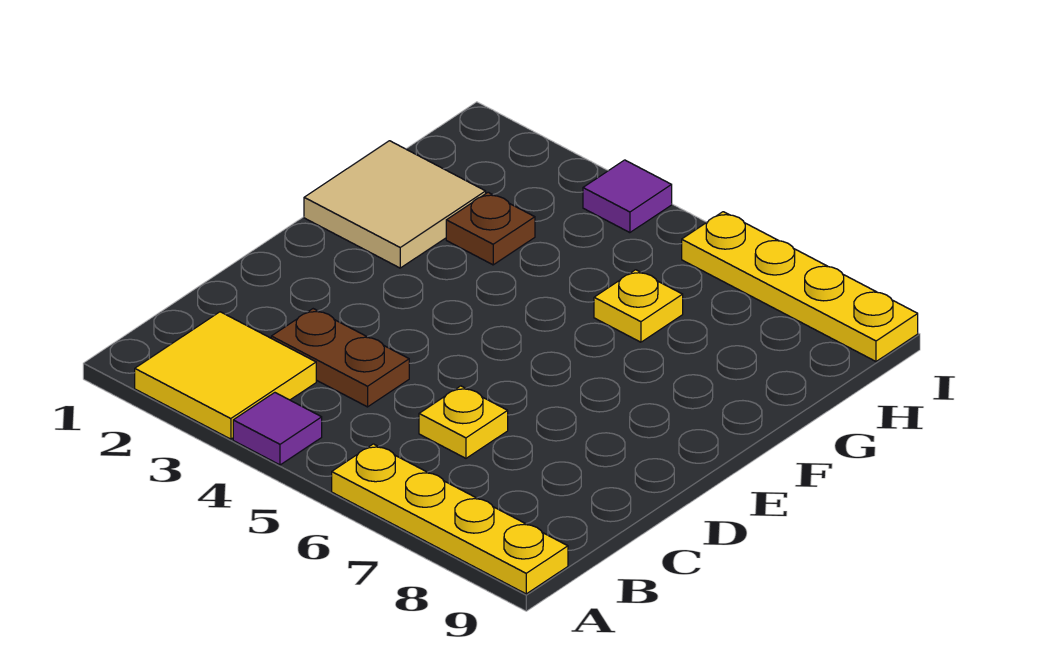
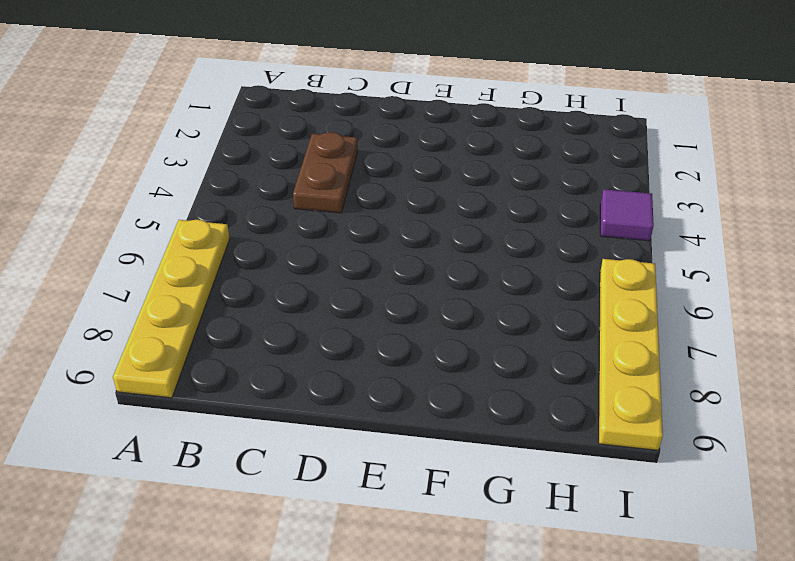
none -> yellow 2x2 tile [135,312,316,439]
none -> purple 1x1 tile [233,393,322,465]

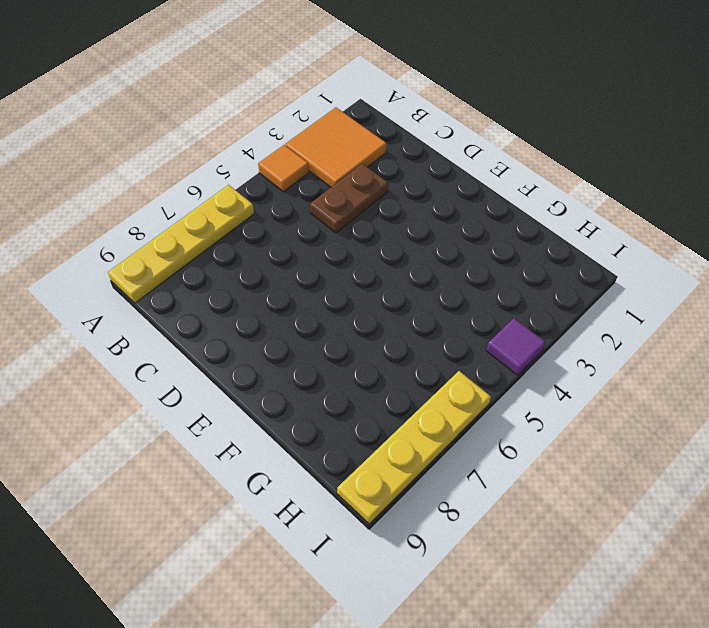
orange 2x2 tile [285,107,386,187] -> yellow 2x2 tile [135,312,316,439]
orange 1x1 tile [258,145,309,192] -> purple 1x1 tile [233,393,322,465]
none -> yellow 1x1 plate [419,386,508,458]
none -> tan 2x2 tile [304,141,486,268]

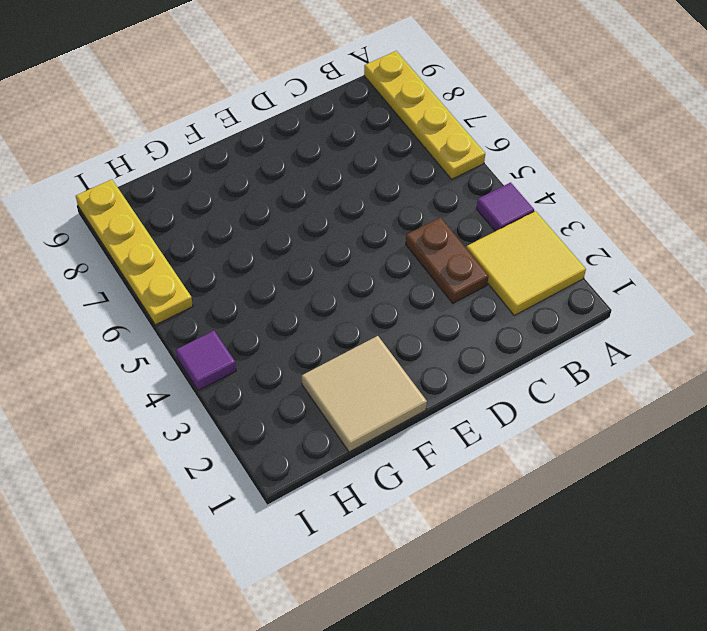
none -> yellow 1x1 plate [419,386,508,458]
none -> brown 1x1 plate [446,192,535,265]

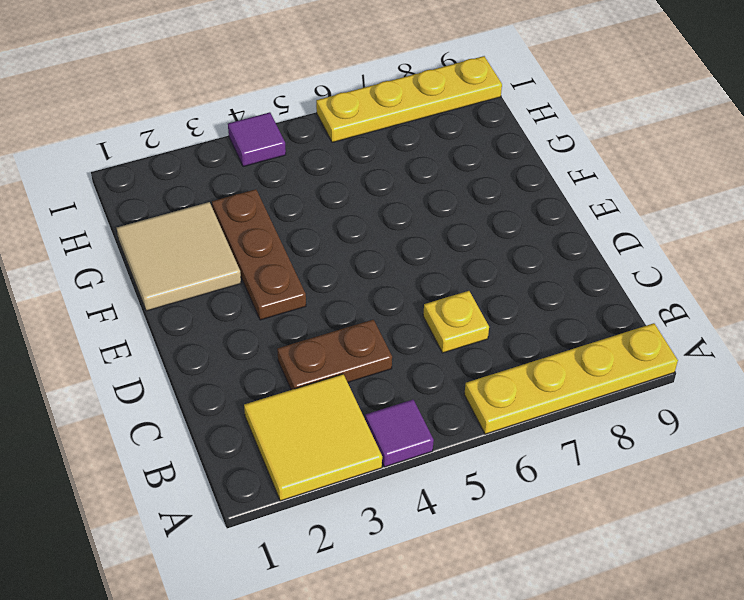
brown 1x3 plate [212,189,306,320] -> brown 1x1 plate [446,192,535,265]
none -> yellow 1x1 plate [594,270,683,342]

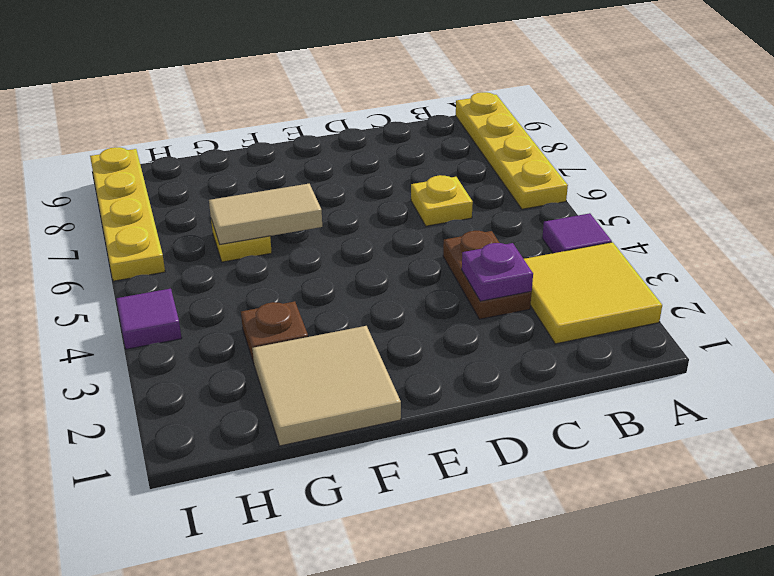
purple 1x1 plate [462,243,533,301] -> none
tan 1x2 tile [209,184,322,244] -> none

